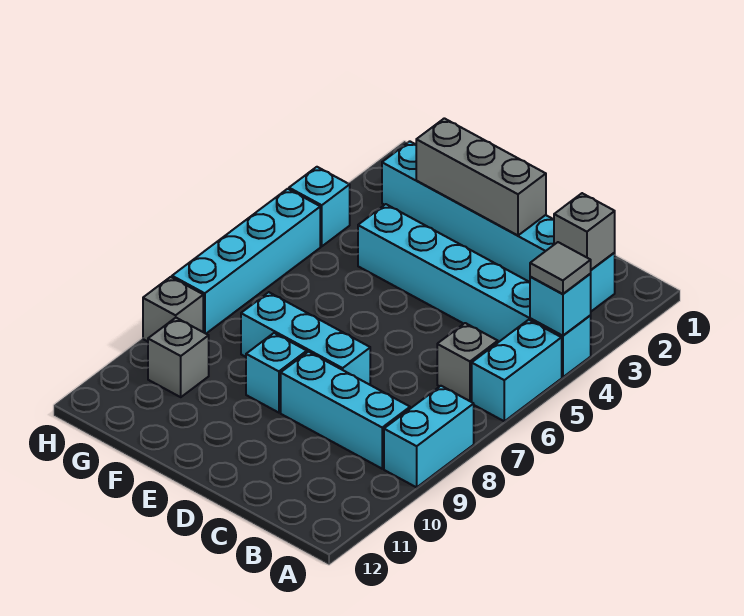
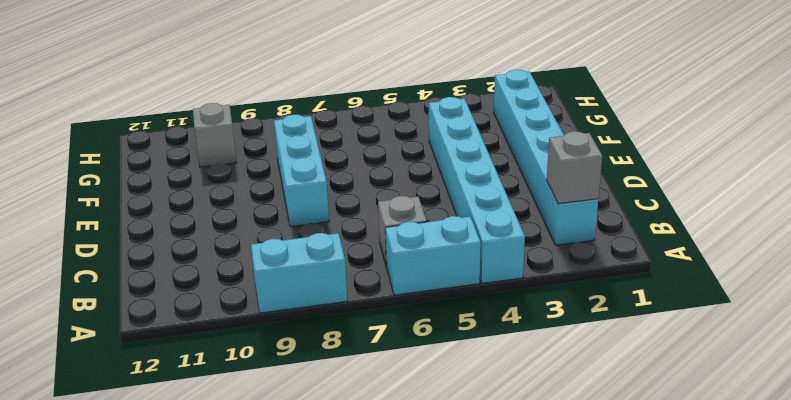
none -> cyan 1x3 brick [281,352,410,469]
none -> cyan 1x1 brick [246,333,307,413]
none -> cyan 1x1 brick [289,167,350,246]

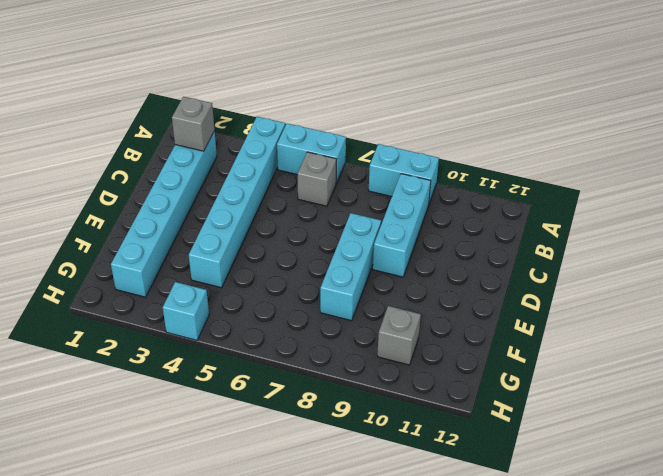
none -> cyan 1x1 brick [246,333,307,413]
none -> cyan 1x4 brick [172,189,320,334]
none -> grey 1x1 brick [143,277,203,341]

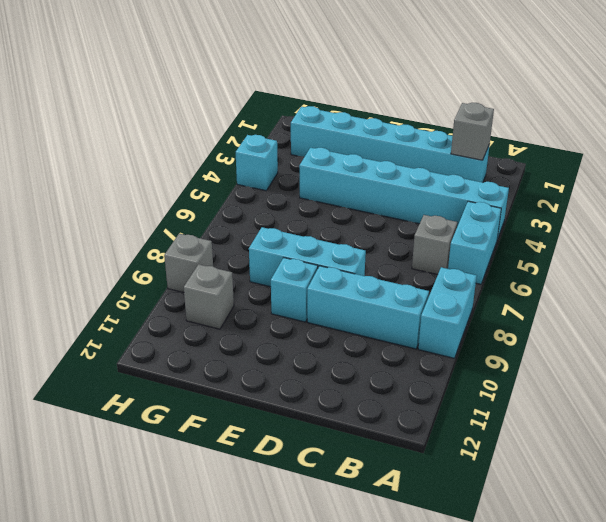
none -> cyan 1x4 brick [172,189,320,334]
none -> cyan 1x1 brick [530,274,591,336]
none -> grey 1x3 brick [416,118,546,236]

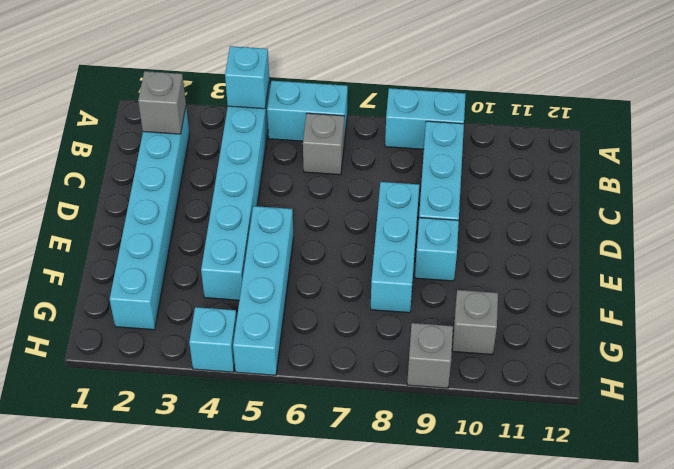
cyan 1x4 brick [233,206,293,375] -> cyan 1x4 brick turned to [172,189,320,334]
none -> grey 1x3 brick [416,118,546,236]
none -> grey 1x1 tile [530,242,591,294]

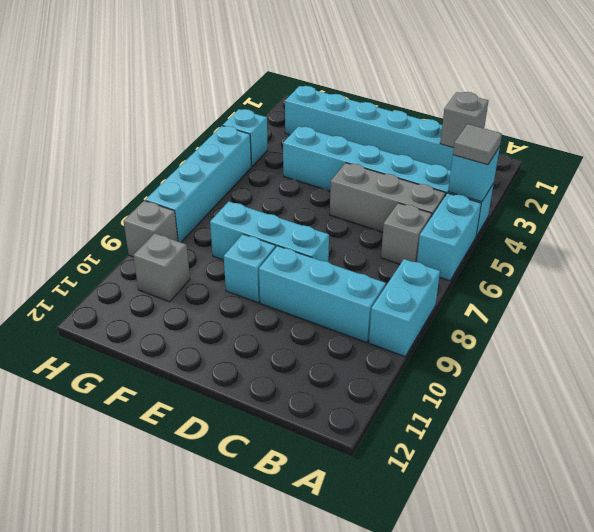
grey 1x3 brick [330,163,446,232] -> grey 1x3 brick moved to [416,118,546,236]

